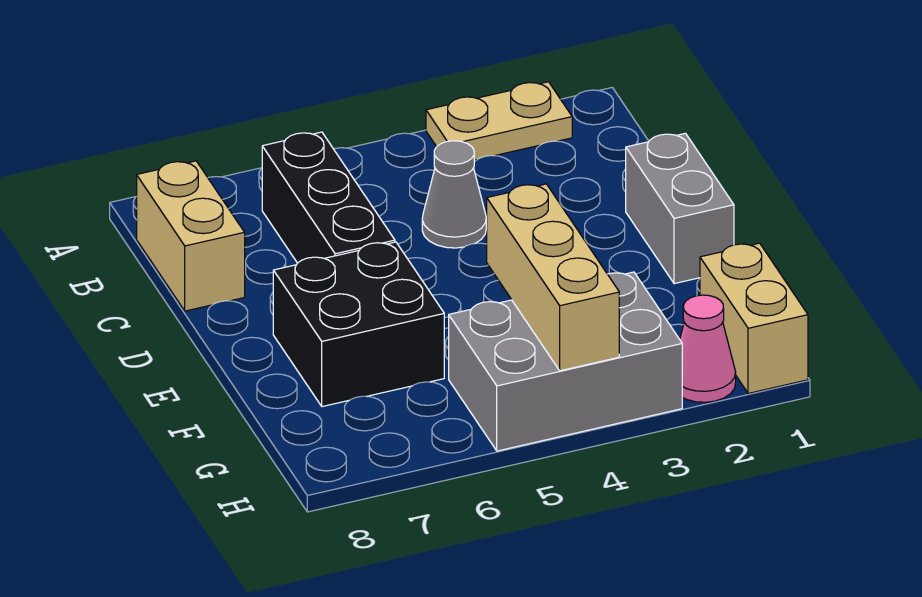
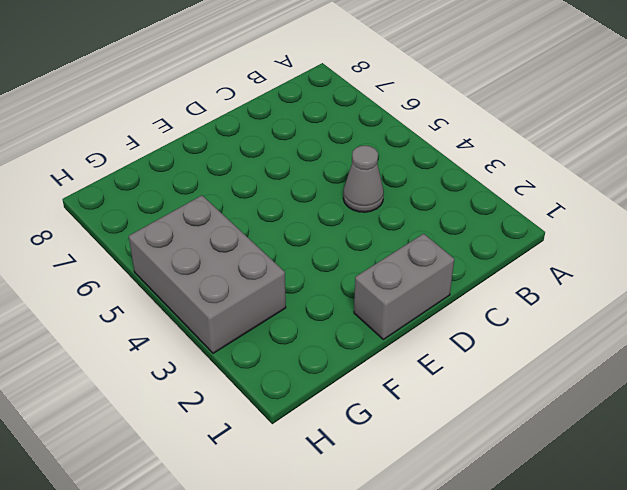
none -> tan 1x2 plate [426,82,572,160]
none -> black 1x3 brick [262,132,395,263]

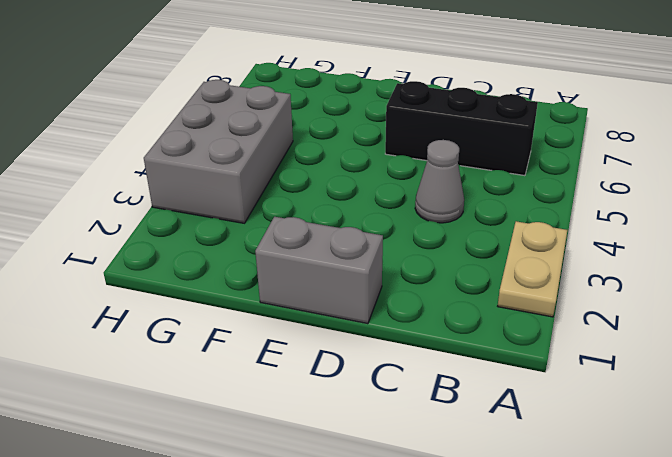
none -> tan 1x2 brick [137,161,245,311]
none -> black 2x2 brick [273,242,444,407]

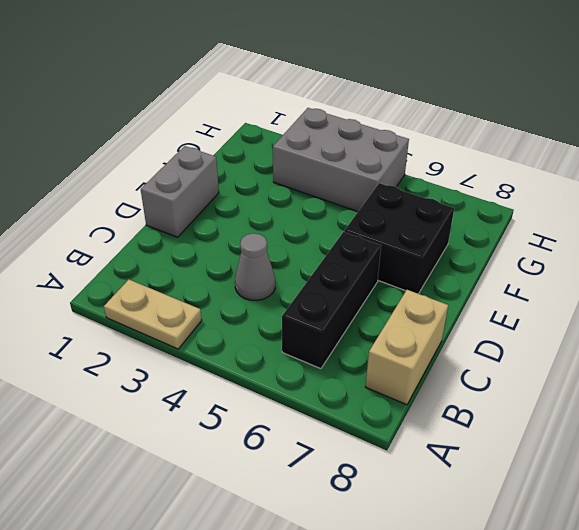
none -> tan 1x2 brick [700,243,808,393]
none -> pink 1x1 cone [680,295,736,402]

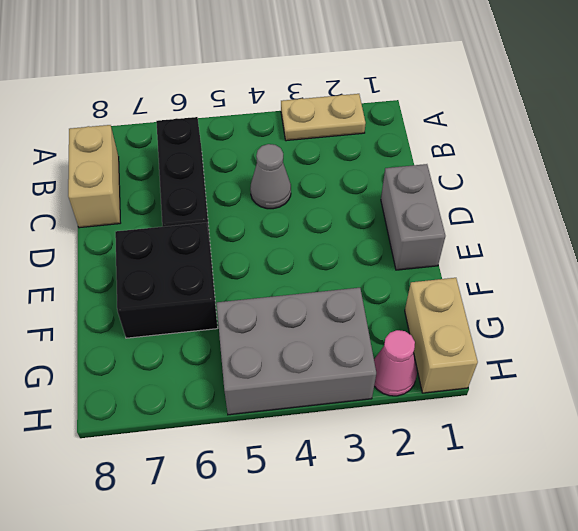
none -> tan 1x3 brick [487,184,619,371]

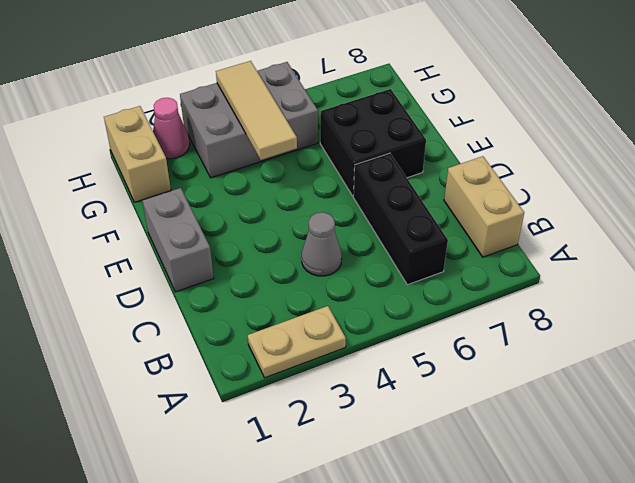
tan 1x3 tile [216,61,297,160] -> tan 1x3 brick [487,184,619,371]

